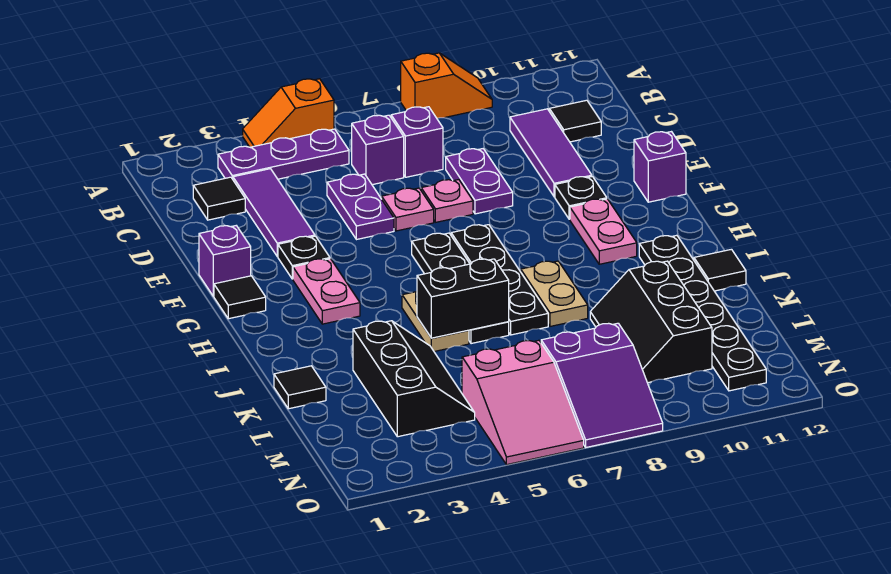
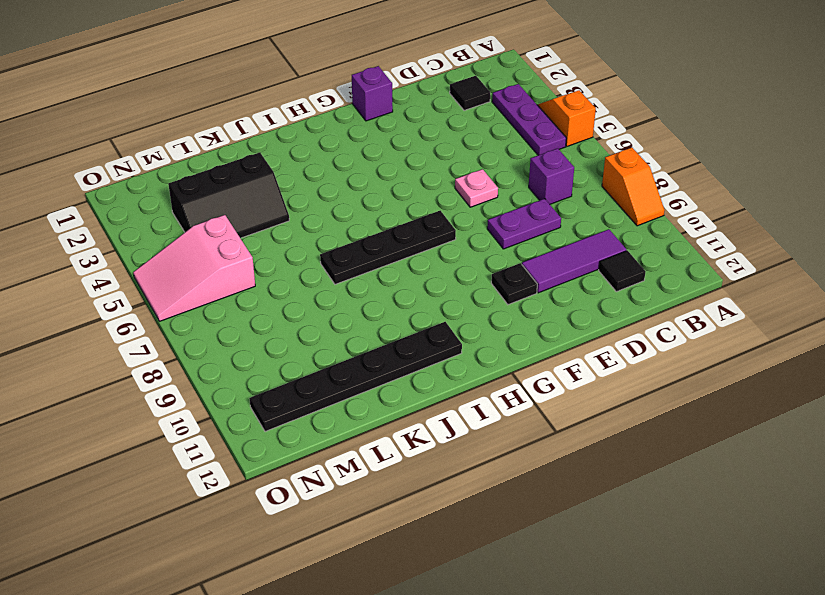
none -> purple 1x3 tile [233,169,315,257]
none -> purple 1x1 brick [352,115,404,185]
none -> purple 1x2 plate [327,174,394,240]
none -> pink 1x1 plate [421,180,473,222]

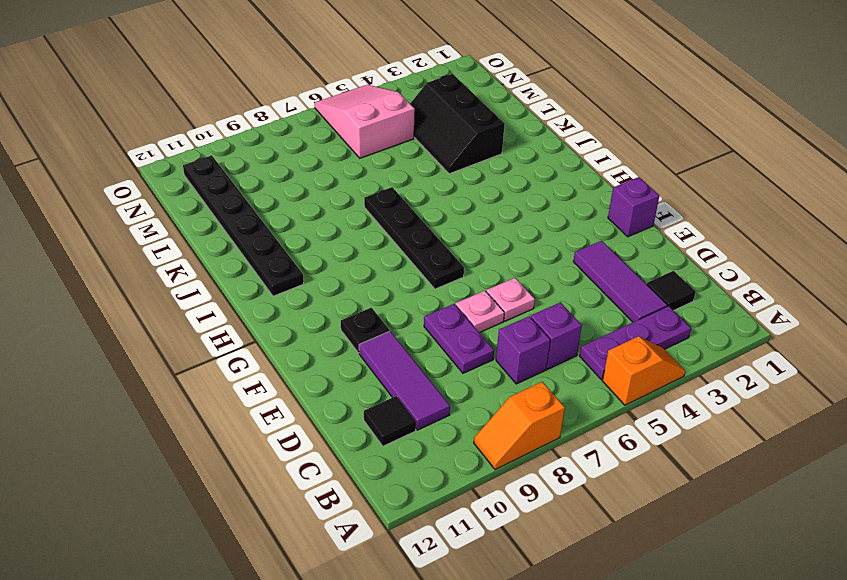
none -> purple 1x2 plate [327,174,394,240]
none -> black 1x1 plate [278,236,330,279]
none -> purple 1x1 brick [634,132,686,202]
none -> black 1x1 tile [214,276,266,319]

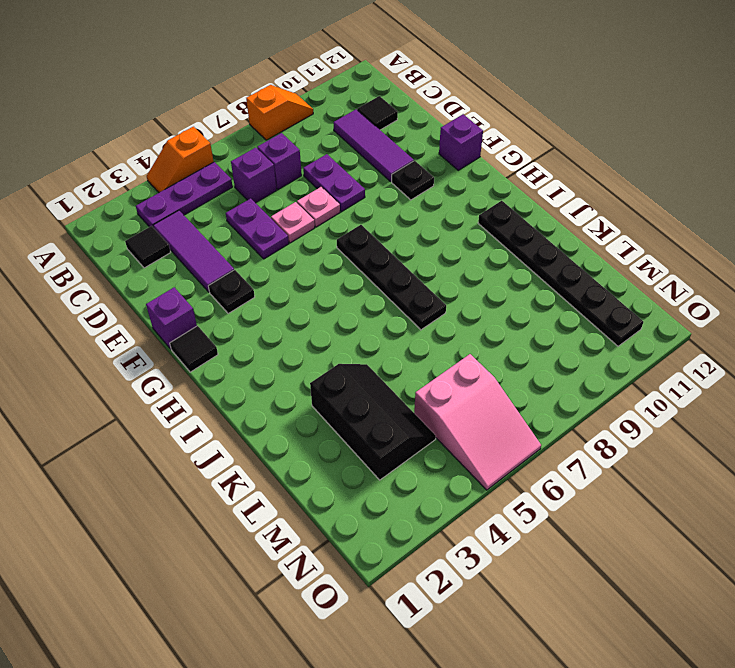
none -> pink 1x2 plate [293,259,360,324]
none -> black 1x4 plate [412,233,509,344]
none -> pink 1x2 plate [570,199,637,264]
none -> tan 1x2 plate [402,292,469,352]

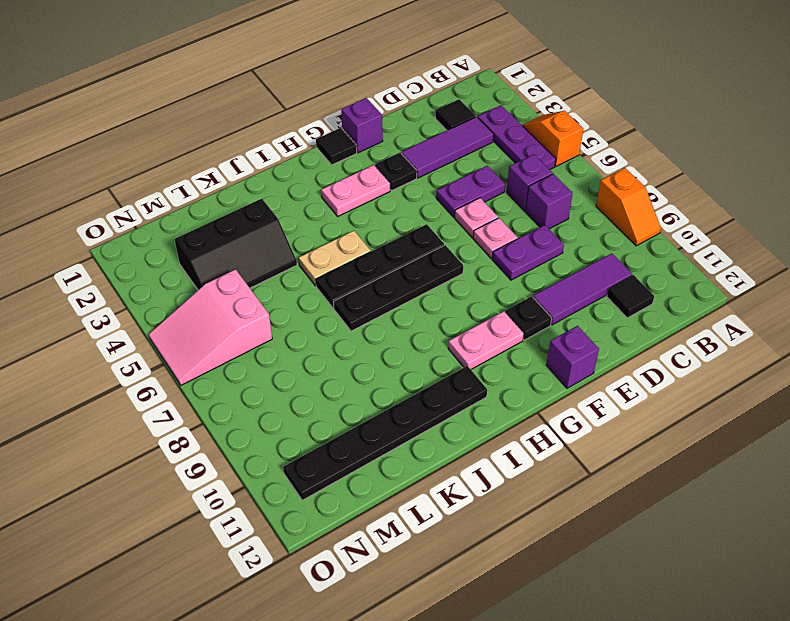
none -> tan 1x2 plate [521,261,588,326]
none -> black 1x1 tile [694,249,746,291]
none -> black 1x1 tile [274,366,326,409]
none -> black 2x3 slope [590,261,712,383]

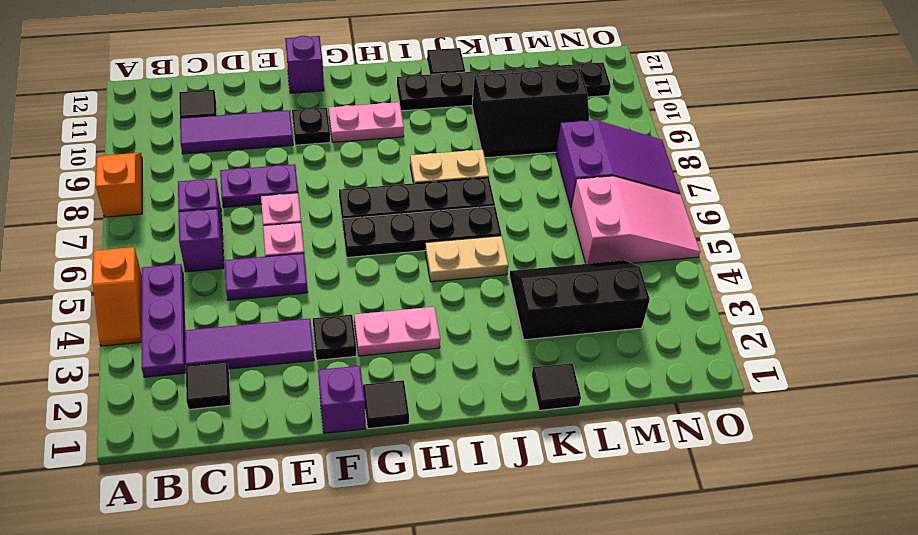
none -> black 1x2 brick [417,259,509,338]

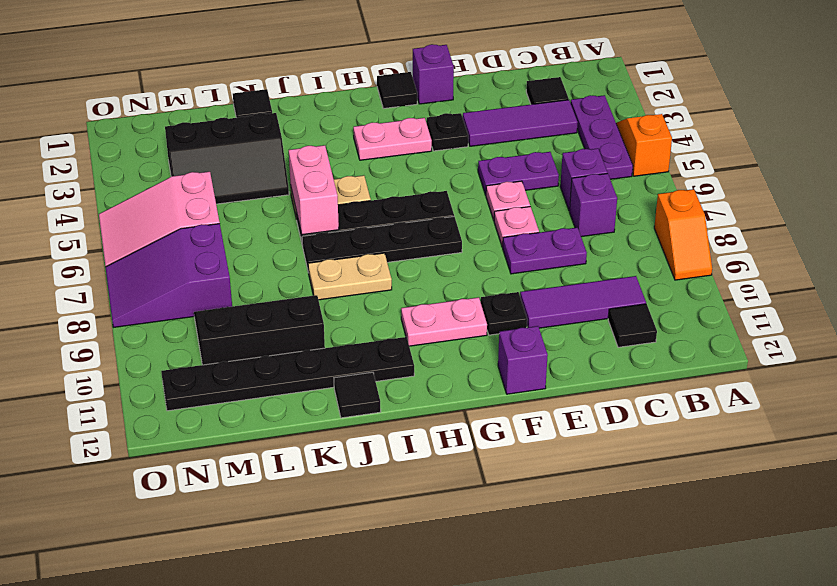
pink 1x2 brick [289,145,339,235] -> black 1x2 brick [417,259,509,338]

